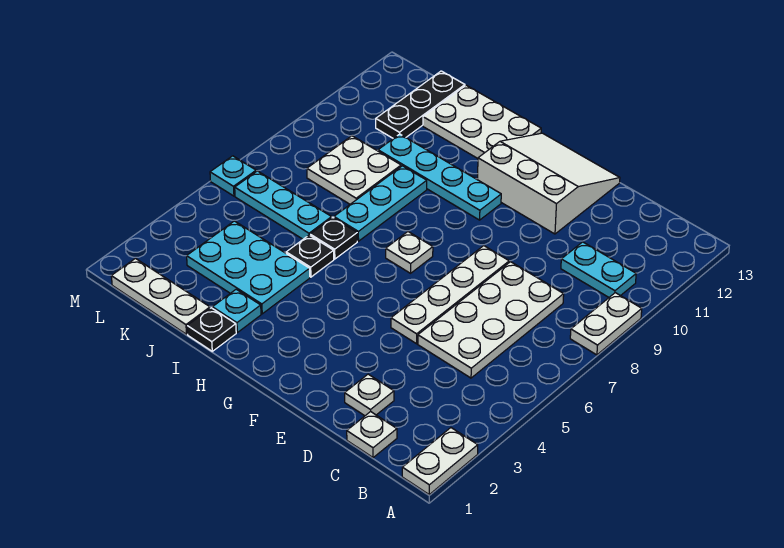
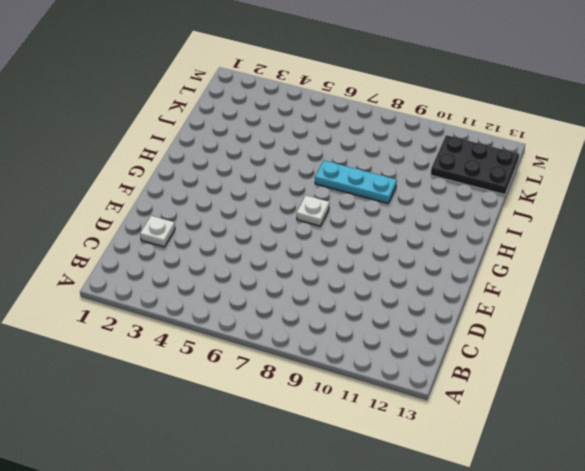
black 2x3 plate [431,135,519,195] -> black 1x3 plate [376,71,465,139]
none -> white 1x2 plate [402,428,478,494]
none -> white 1x2 plate [570,293,642,355]
none -> cyan 1x2 plate [561,242,636,297]

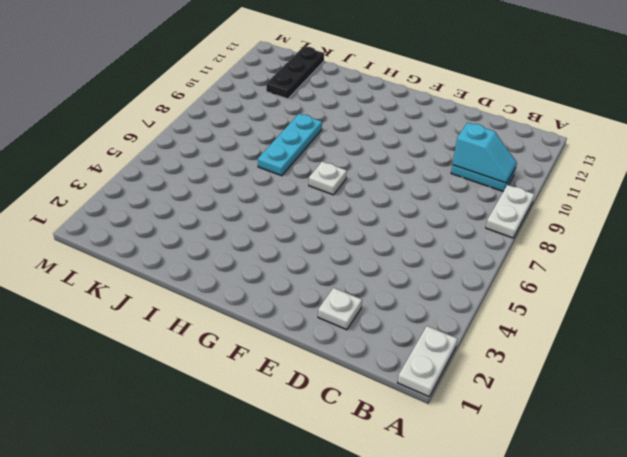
cyan 1x2 slope [453,122,517,183] -> none
none -> white 1x1 plate [347,412,397,458]
none -> white 2x4 plate [418,262,564,378]
none -> white 1x4 plate [391,246,509,344]

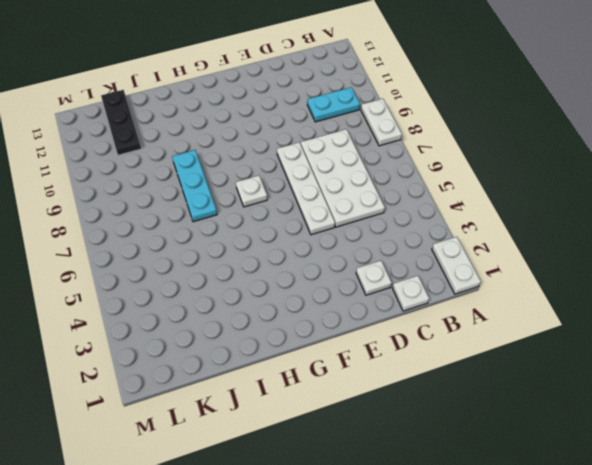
none -> white 3x3 slope [478,133,620,234]
none -> cyan 1x4 plate [378,134,501,220]
none -> white 2x3 plate [423,85,541,158]

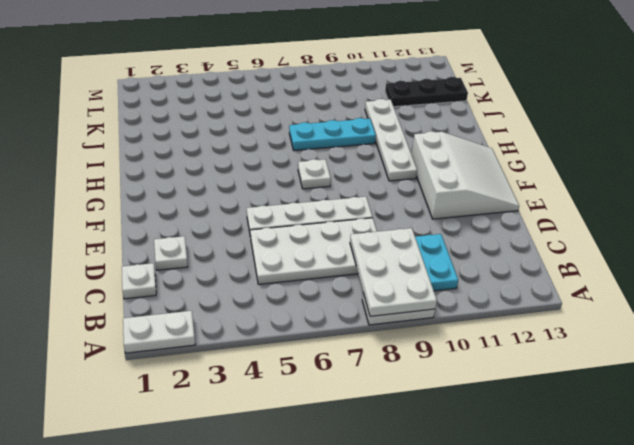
white 2x3 plate [350,228,437,316] -> white 2x3 plate moved to [423,85,541,158]
white 1x4 plate [365,99,417,181] -> cyan 1x4 plate [378,134,501,220]
none -> black 1x1 plate [187,308,236,351]
none -> cyan 1x1 plate [212,289,261,332]
none -> cyan 2x3 plate [187,221,310,314]

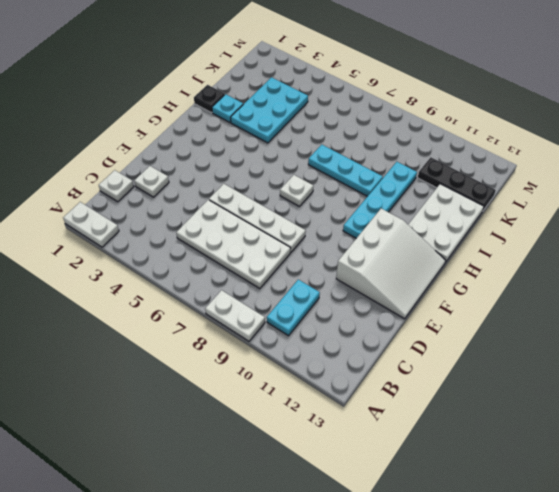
none -> black 1x1 plate [286,235,334,277]
none -> black 1x1 plate [310,218,357,259]
none -> white 1x3 plate [111,259,210,334]

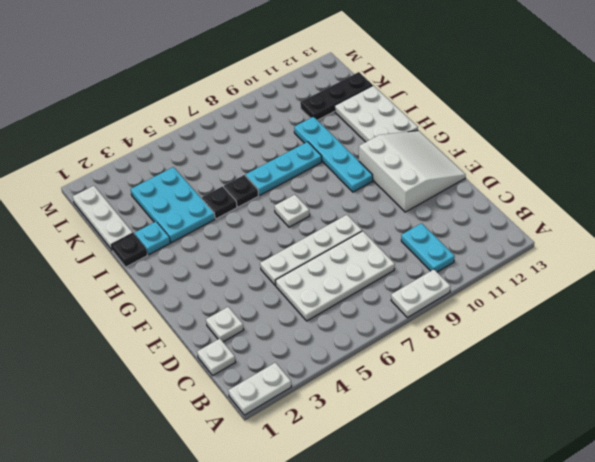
none -> cyan 1x3 plate [235,171,332,239]
none -> white 2x2 plate [307,136,401,204]
none -> cyan 1x1 plate [210,156,256,196]

